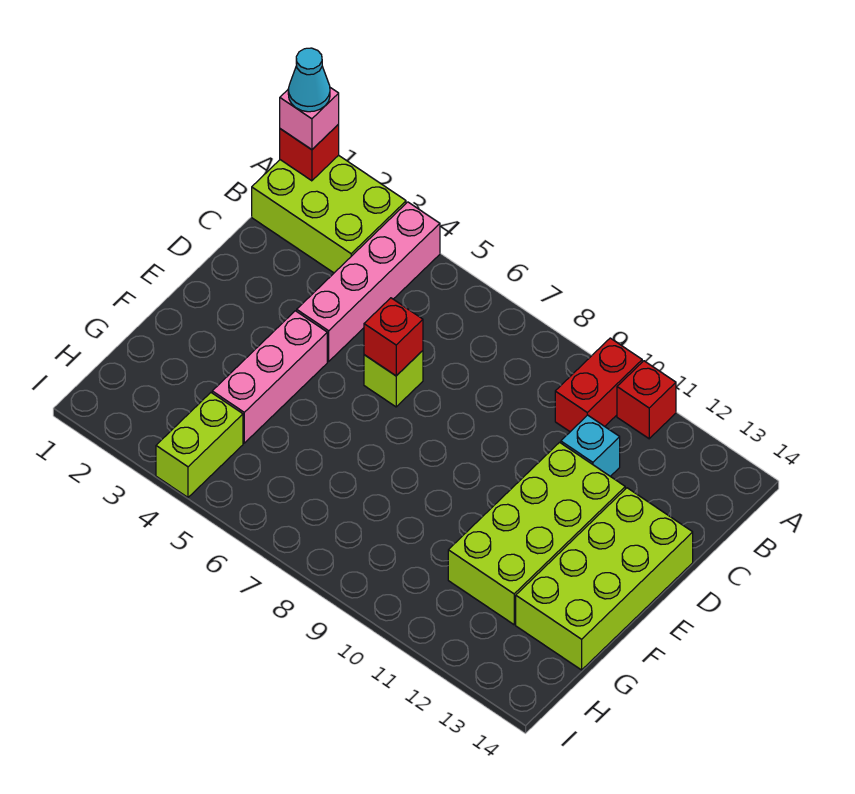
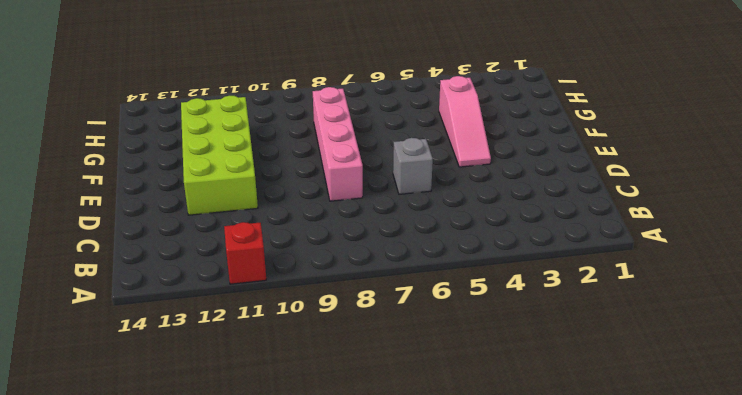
grey 1x1 brick [393,138,433,194] -> lime 1x1 brick [364,351,423,407]
pink 1x4 brick [313,87,363,201] -> pink 1x4 brick moved to [297,202,440,361]
pink 1x3 slope [439,76,491,167] -> pink 1x3 brick [212,311,327,443]
none -> lime 2x3 brick [252,155,406,273]
none -> red 1x2 brick [555,338,642,432]
none -> cyan 1x1 brick [561,415,620,476]

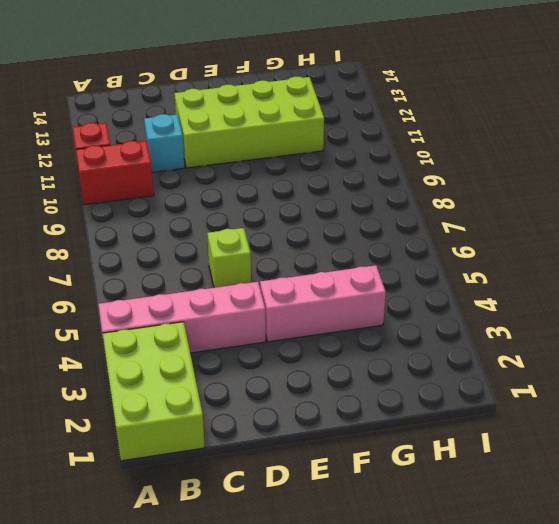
none -> lime 2x4 brick [516,488,693,670]
none -> lime 1x2 brick [156,393,243,497]
none -> red 1x1 brick [280,124,339,181]

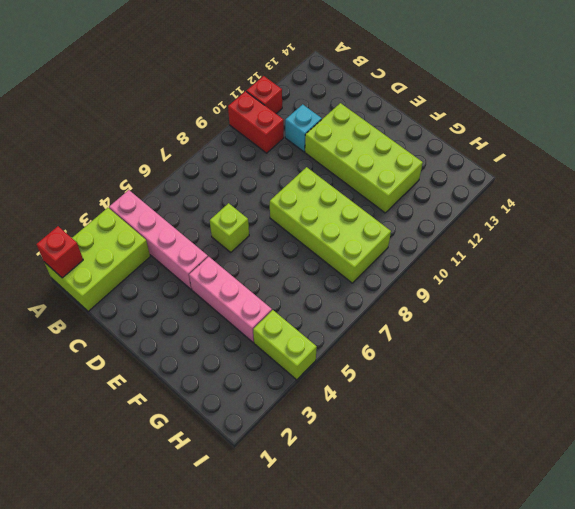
lime 2x4 brick [270,167,391,283] -> lime 2x4 brick moved to [516,488,693,670]
none -> red 1x1 brick [364,298,423,376]
none -> pink 1x1 brick [280,88,339,150]
none -> cyan 1x1 cone [288,48,330,112]

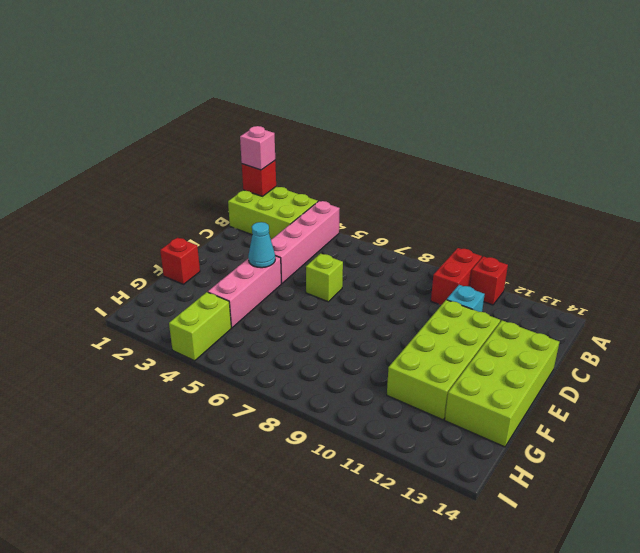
cyan 1x1 cone [248,222,275,268] -> cyan 1x1 cone moved to [288,48,330,112]
red 1x1 brick [160,238,200,284] -> red 1x1 brick moved to [364,298,423,376]

